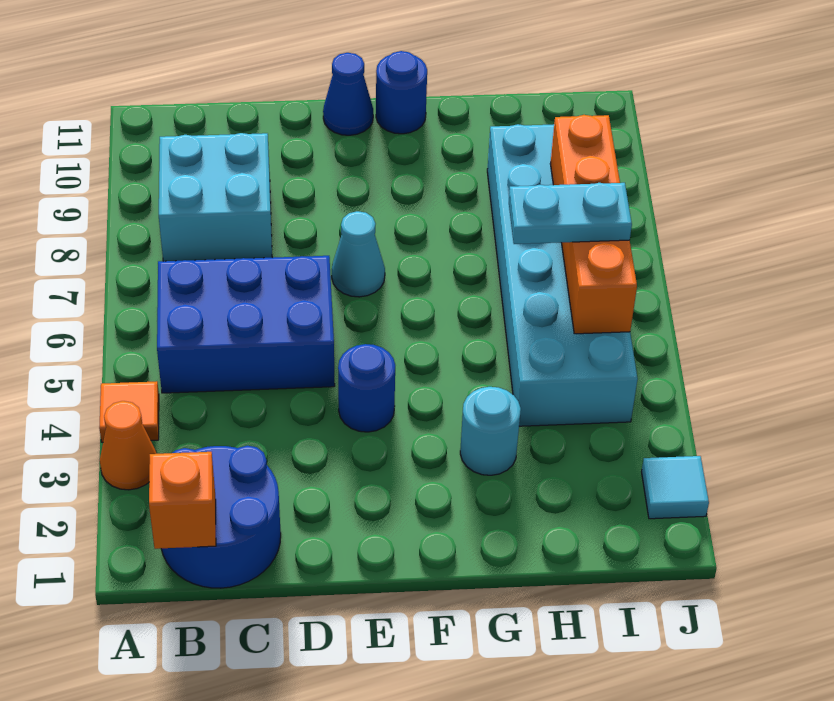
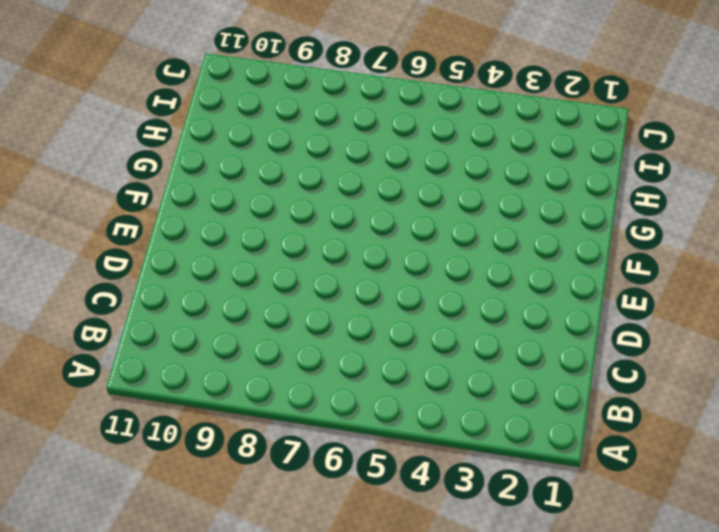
none -> orange 1x1 cone [100,401,156,490]
none -> orange 1x1 tile [99,381,159,442]
none -> blue 2x2 round brick [161,446,281,588]

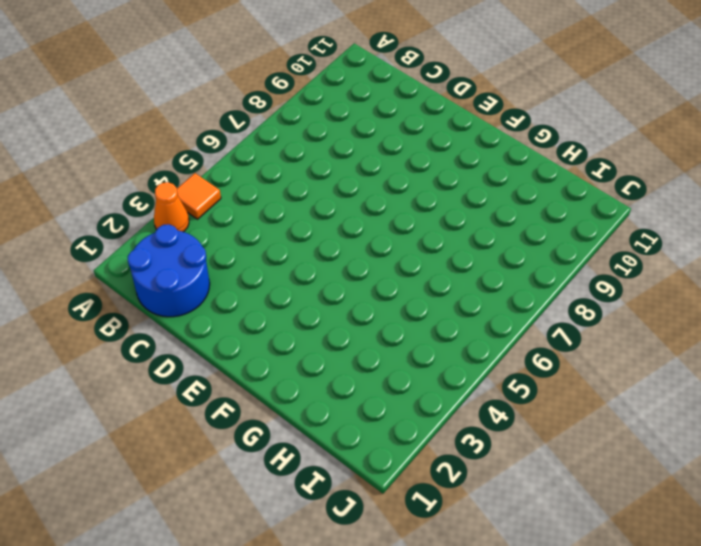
none -> blue 2x3 brick [157,256,335,393]
none -> cyan 2x2 brick [159,133,272,261]
none -> blue 1x1 round brick [338,344,395,432]

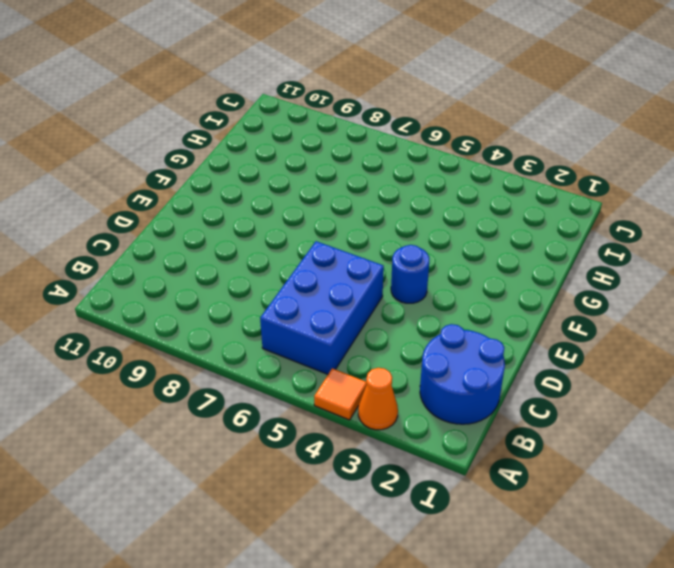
none -> cyan 2x2 brick [159,133,272,261]
none -> cyan 1x1 cone [332,211,385,297]
none -> blue 1x1 cone [323,53,373,135]

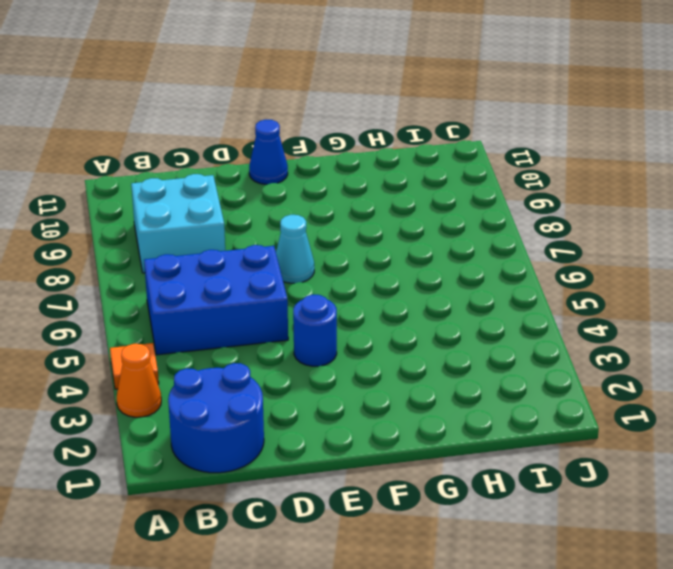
none -> blue 1x1 round brick [376,51,427,134]
none -> cyan 1x1 round brick [460,387,521,475]
none -> cyan 2x6 brick [487,124,638,426]

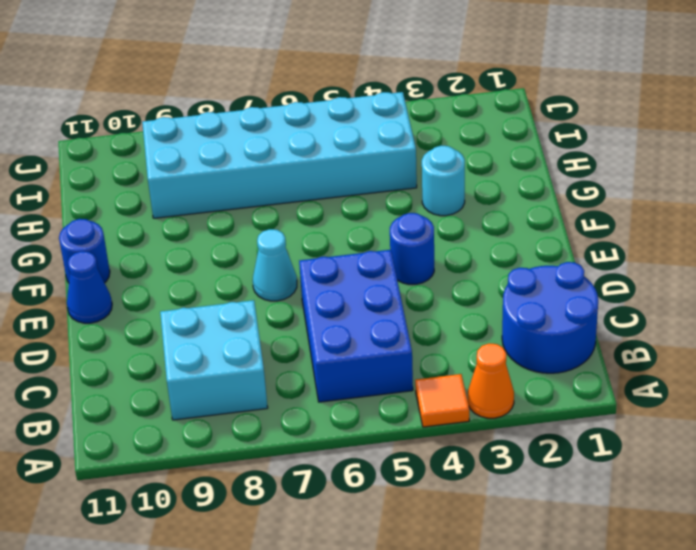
none -> cyan 1x1 tile [642,456,709,519]
none -> orange 1x1 brick [149,452,216,549]
none -> orange 1x4 brick [550,115,637,334]

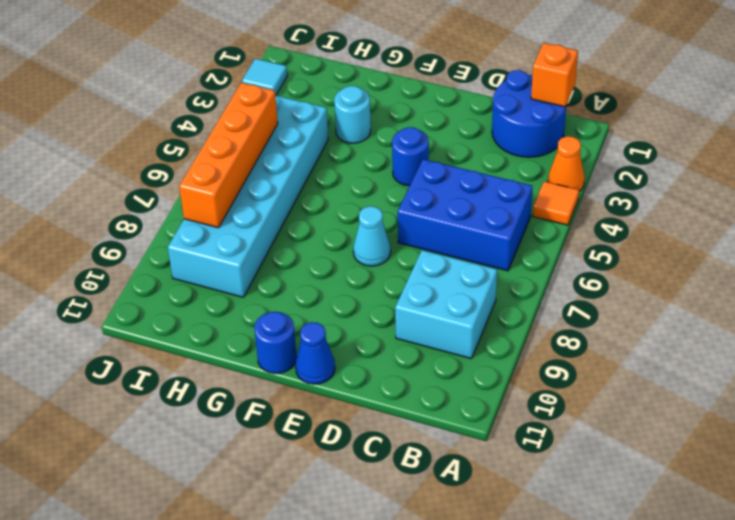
none -> cyan 1x2 plate [509,183,632,244]

